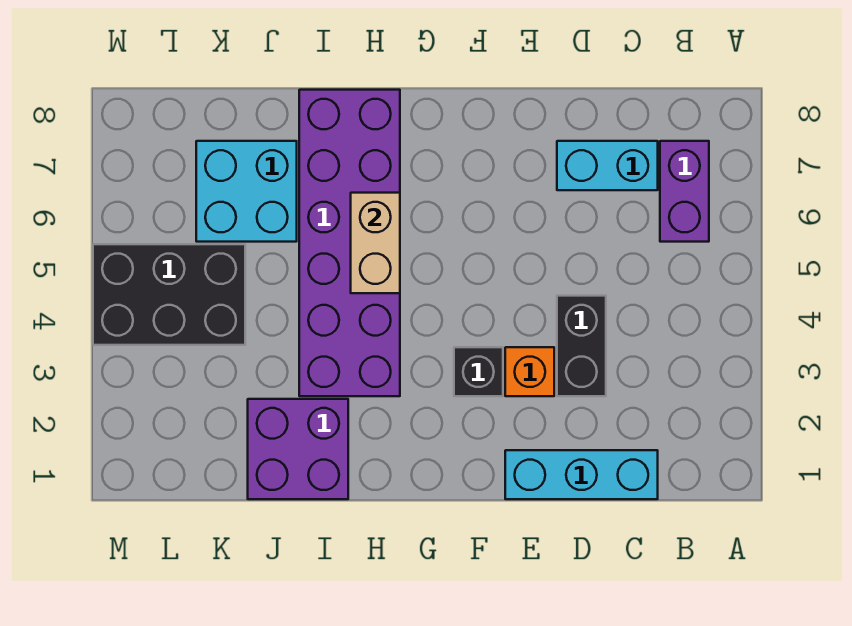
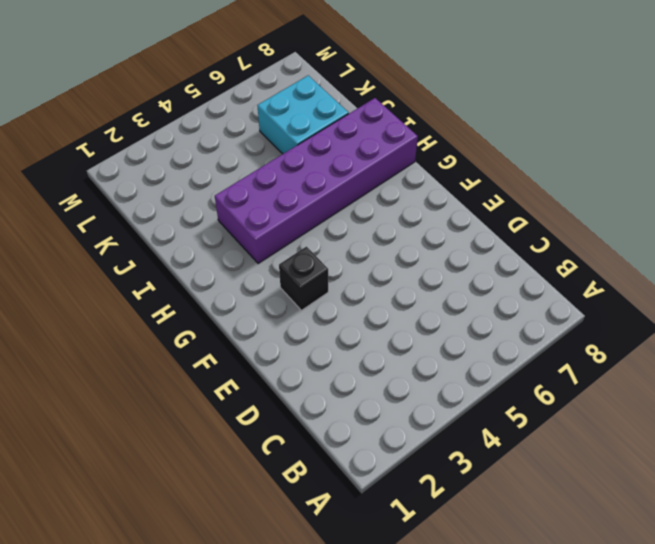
none -> purple 1x2 brick [660,141,709,242]
none -> cyan 1x3 brick [505,450,658,499]

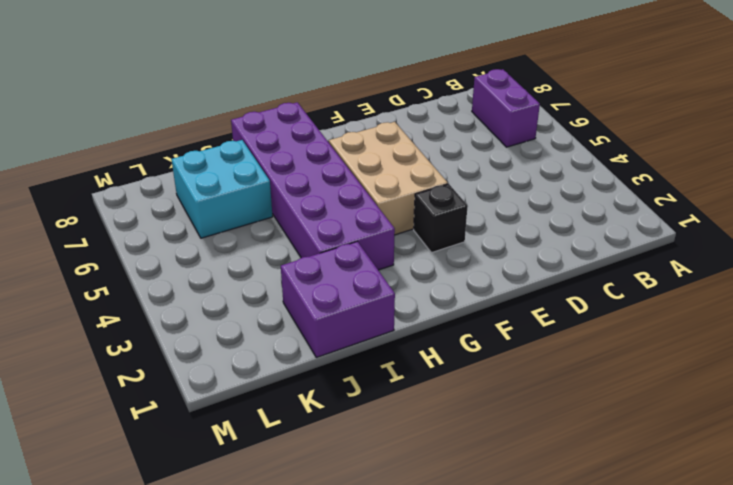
tan 2x3 brick [329,122,448,235] -> none
none -> cyan 1x3 brick [505,450,658,499]
none -> cyan 1x2 brick [557,141,658,190]

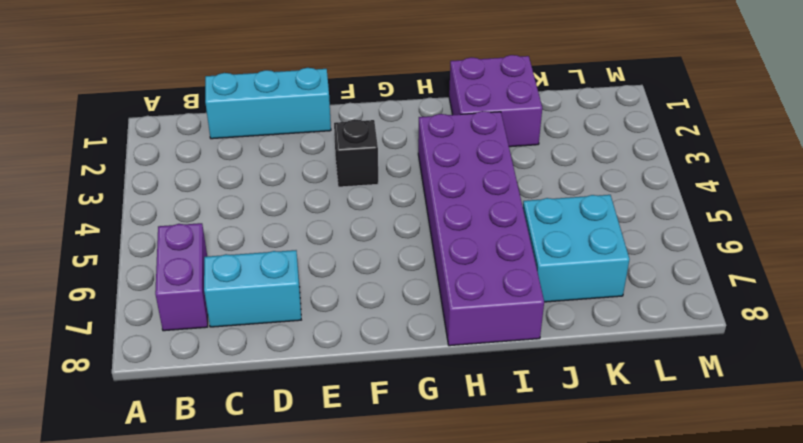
none -> black 1x2 brick [557,296,606,396]
none -> orange 1x1 brick [505,347,554,396]

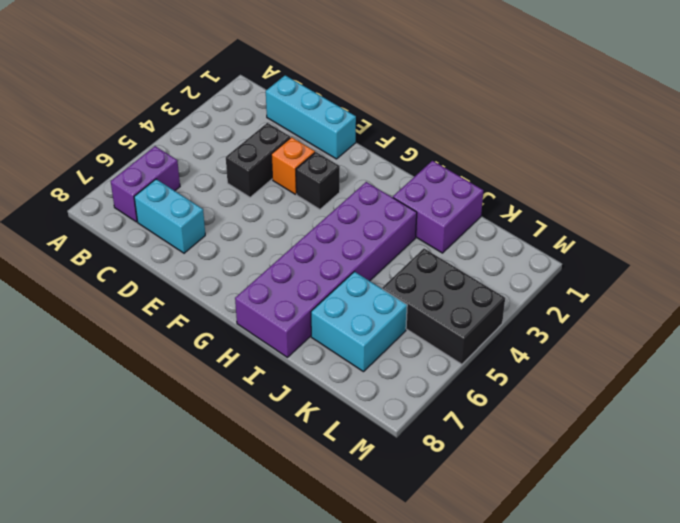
none -> tan 1x2 brick [351,193,400,293]

